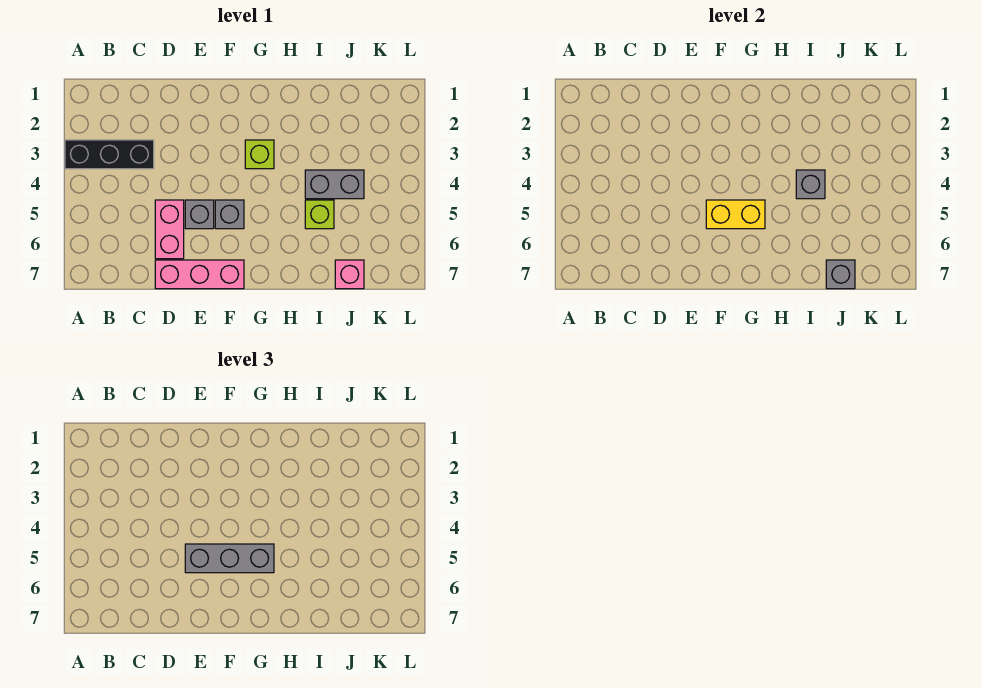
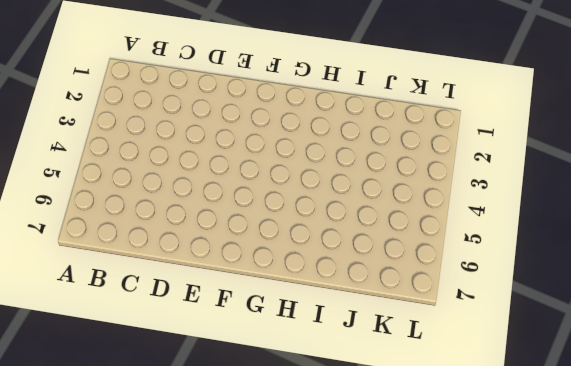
none -> black 1x3 brick [65,140,154,169]
none -> pink 1x2 brick [155,200,184,259]
none -> pink 1x3 brick [155,260,244,289]

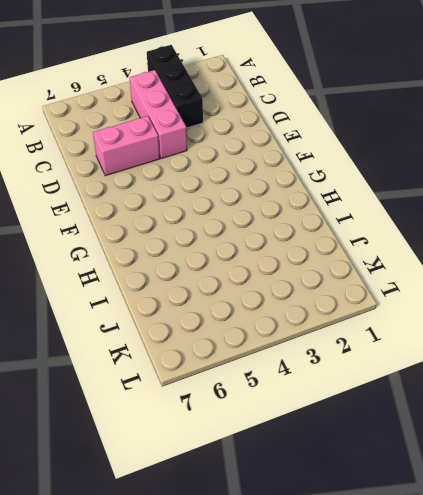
pink 1x3 brick [130,70,187,159] -> pink 1x3 brick moved to [155,260,244,289]
none -> grey 1x1 brick [185,200,214,229]
none -> grey 1x1 brick [215,200,244,229]
none -> lime 1x1 brick [245,140,274,169]

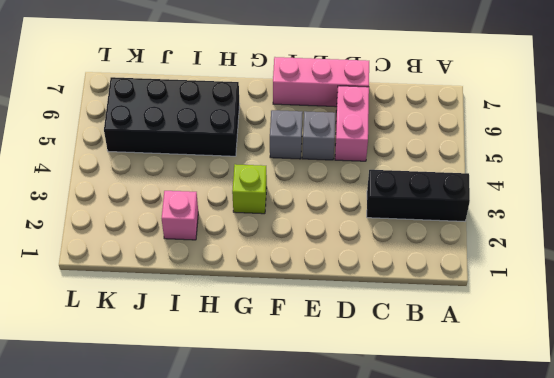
black 2x4 brick [104,77,239,156] -> lime 1x1 brick [305,200,334,229]
pink 1x1 brick [162,191,198,240] -> pink 1x1 brick moved to [335,260,364,289]
none -> grey 1x2 brick [305,170,364,199]
none -> yellow 1x2 brick [706,200,765,229]
none -> grey 1x1 brick [796,170,825,199]

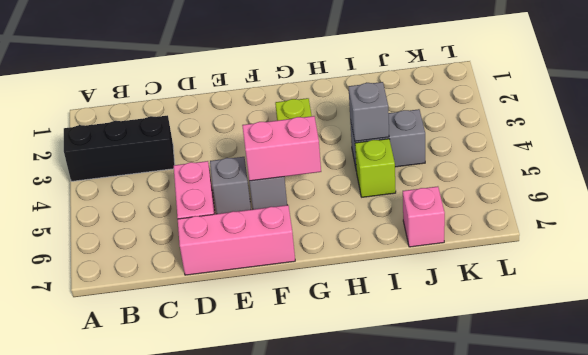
pink 1x2 brick [242,116,321,181] -> yellow 1x2 brick [706,200,765,229]
none -> grey 1x1 brick [826,260,855,289]
none -> grey 1x3 brick [185,544,274,573]

